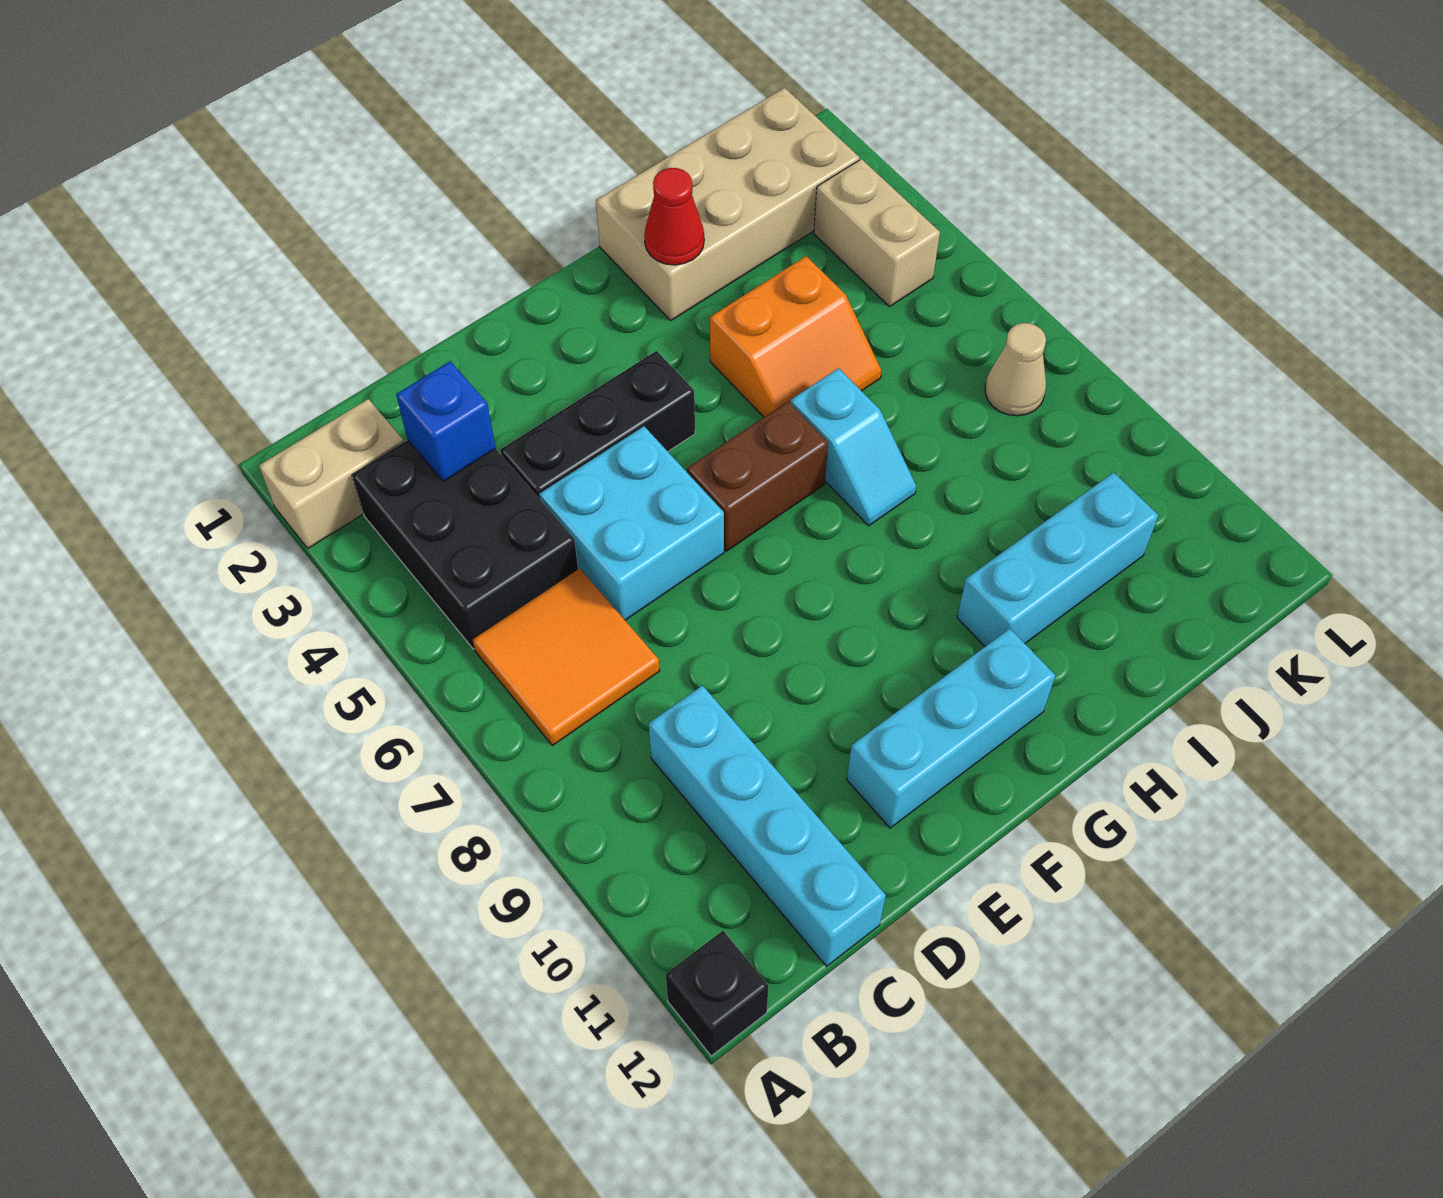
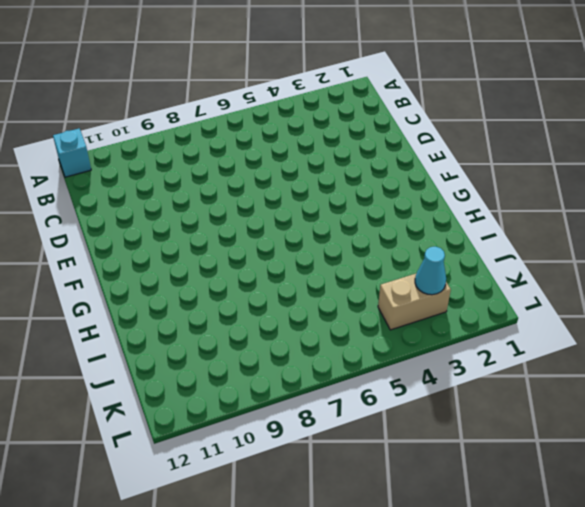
cyan 1x1 brick [53,129,91,177] -> black 1x1 brick [666,931,769,1056]
cyan 1x1 cone [415,247,446,295] -> none
none -> tan 1x2 brick [259,399,404,548]
none -> black 2x3 brick [352,440,578,649]
none -> orange 2x2 tile [473,568,660,746]

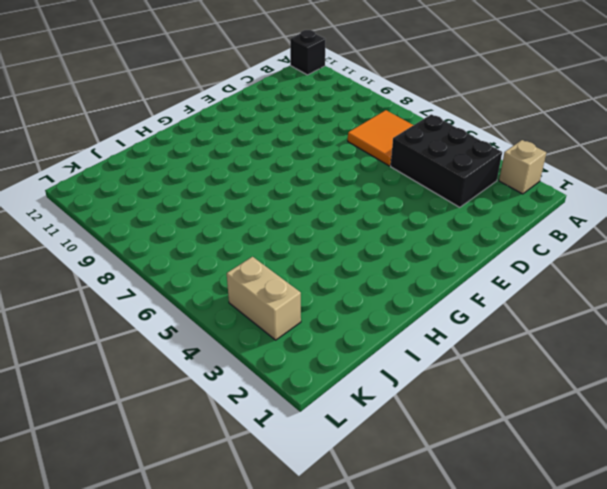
tan 1x1 brick [499,140,546,194] -> tan 1x2 brick [259,399,404,548]
none -> cyan 1x4 brick [649,686,886,966]
none -> black 1x3 brick [500,351,695,499]
none -> cyan 2x2 brick [539,426,724,620]

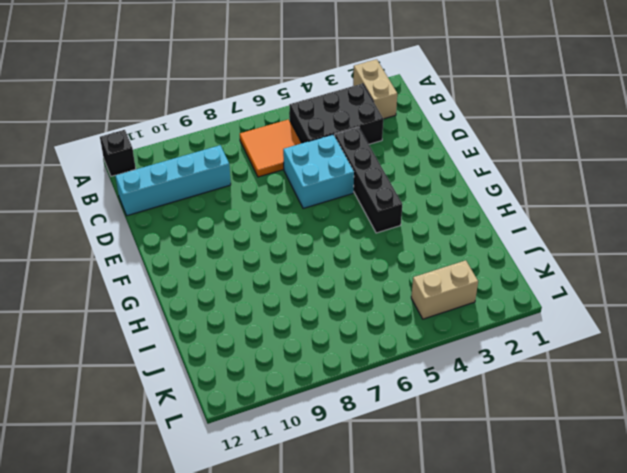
black 1x4 brick [335,127,402,233] -> black 1x3 brick [500,351,695,499]
none -> cyan 1x3 brick [847,629,1055,828]
none -> brown 1x2 brick [687,401,828,551]
none -> tan 2x4 brick [596,88,860,320]

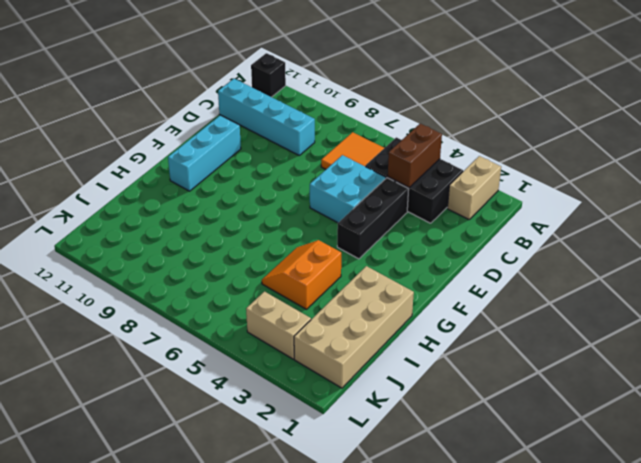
brown 1x2 brick [388,124,442,188] -> brown 1x2 brick moved to [687,401,828,551]
none -> cyan 1x2 slope [791,368,916,526]
none -> cyan 1x3 brick [957,472,1158,646]
none -> tan 1x1 cone [985,323,1046,416]

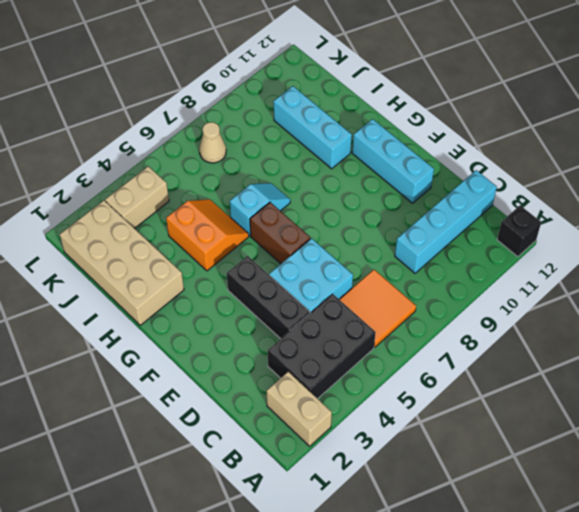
none -> blue 1x1 brick [396,361,496,481]
none -> red 1x1 cone [644,168,704,265]

